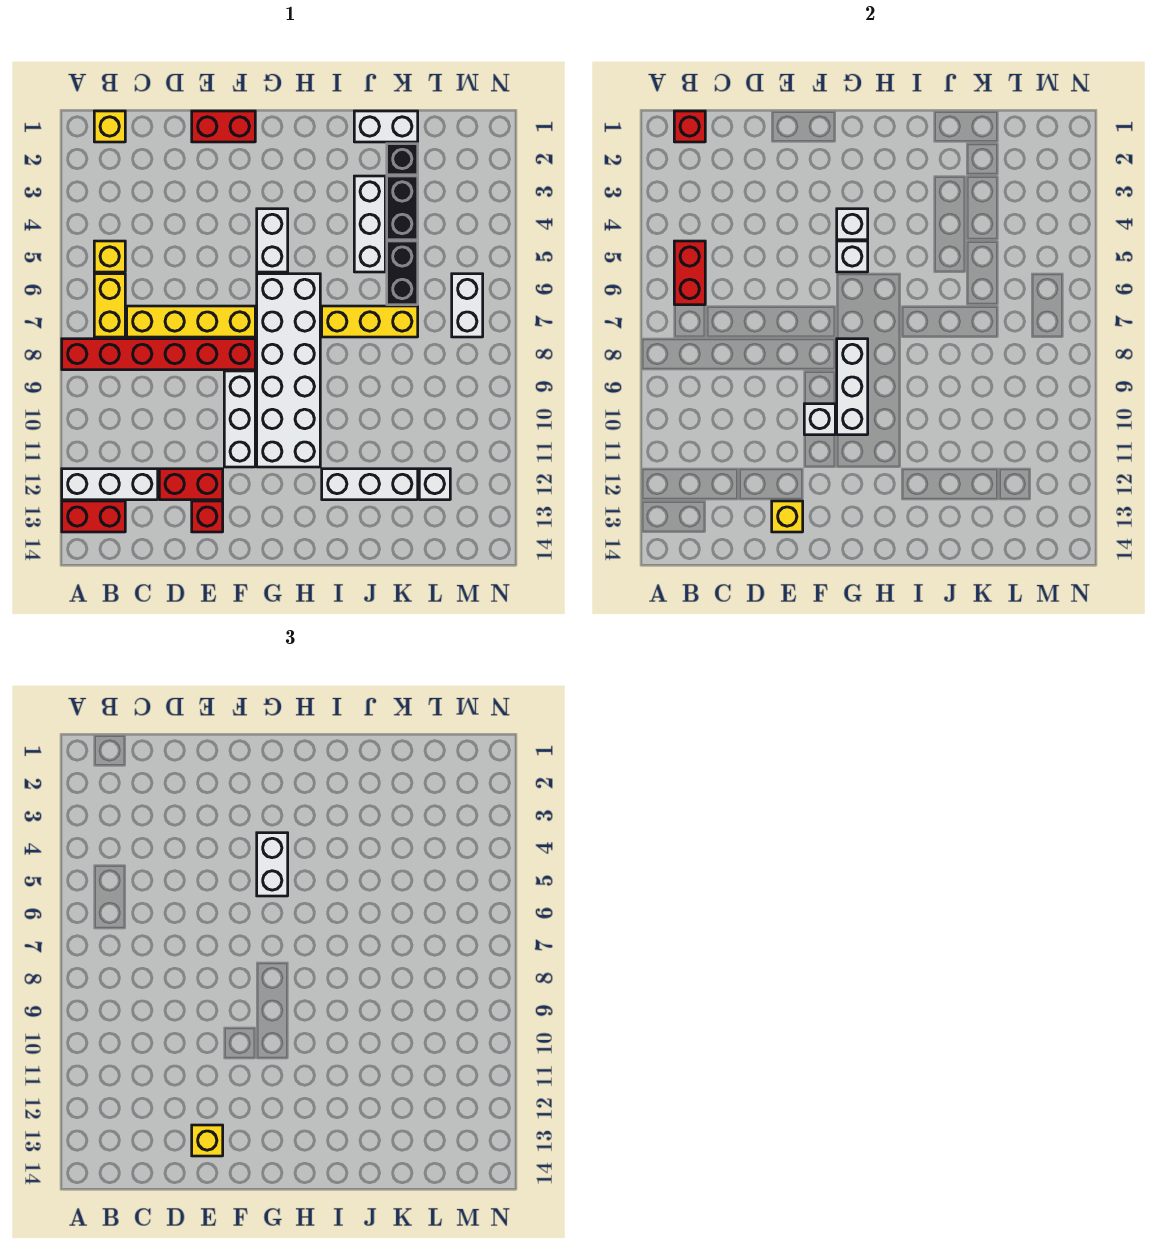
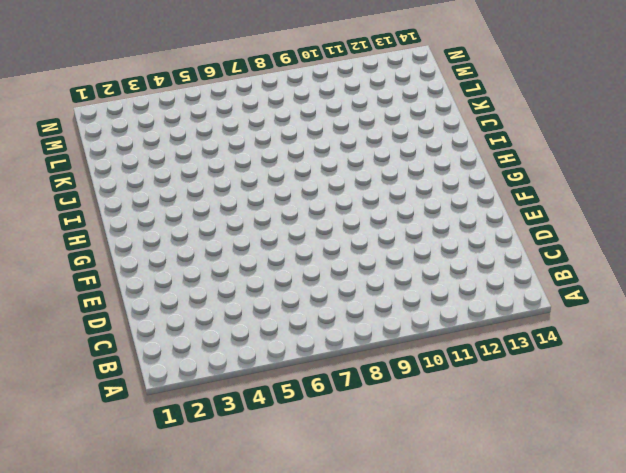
none -> red 1x6 brick [62,339,255,370]
none -> white 1x3 brick [62,469,158,500]
none -> red 1x2 brick [62,501,125,532]
none -> yellow 1x1 brick [94,111,125,142]

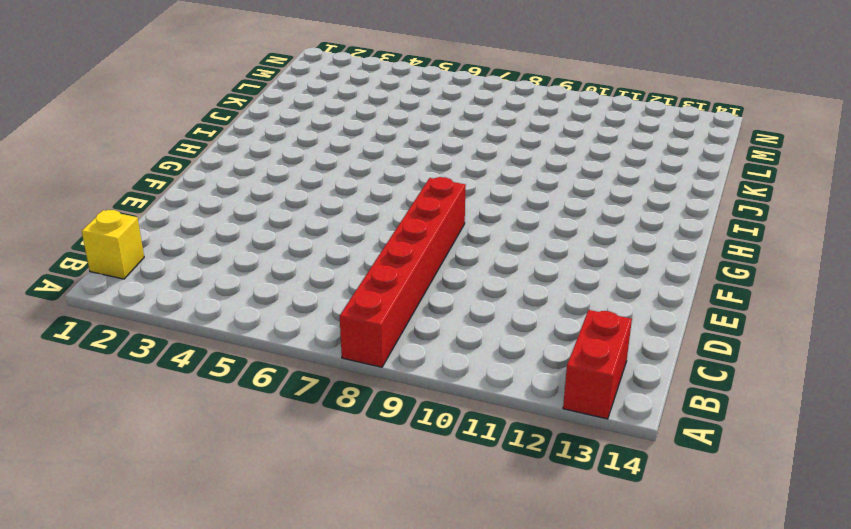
none -> white 1x3 brick [62,469,158,500]
none -> yellow 1x1 brick [94,241,125,272]
none -> yellow 1x2 brick [94,274,125,337]
none -> yellow 1x4 brick [127,306,255,337]

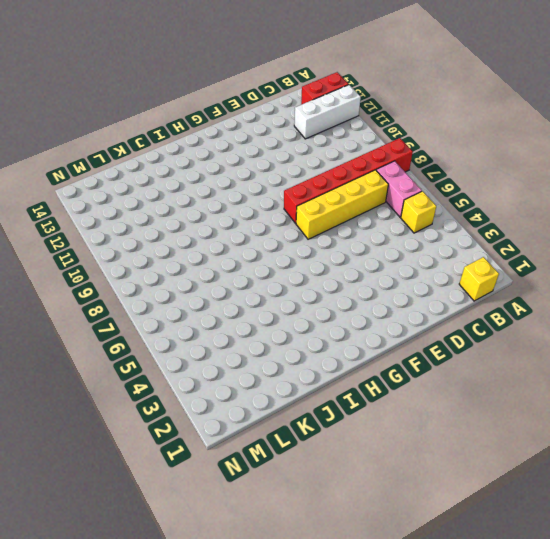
pink 1x2 brick [376,161,422,217] -> yellow 1x2 brick [94,274,125,337]
none -> red 1x2 brick [159,469,223,500]
none -> red 1x2 brick [192,111,255,142]
none -> red 1x1 brick [192,501,223,532]
none -> white 1x3 brick [224,371,255,467]

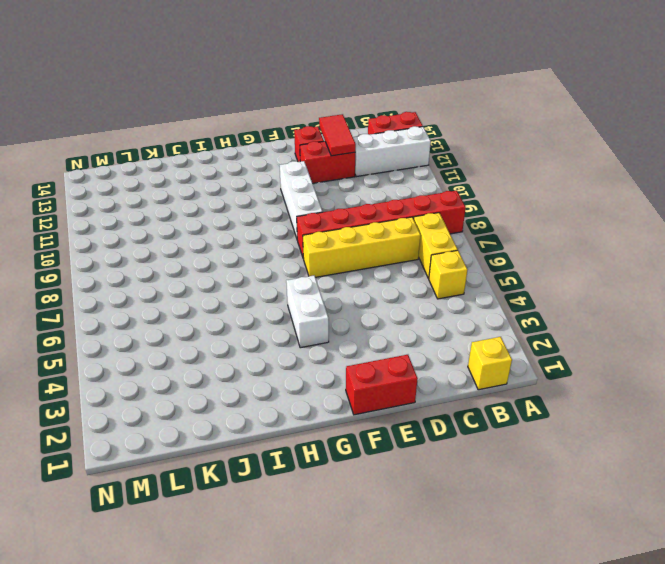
red 1x2 tile [319,114,356,156] -> none
none -> white 2x6 brick [257,274,320,467]
none -> yellow 1x3 brick [322,306,418,337]
none -> white 1x3 brick [322,469,418,500]
none -> white 1x2 brick [354,111,418,142]

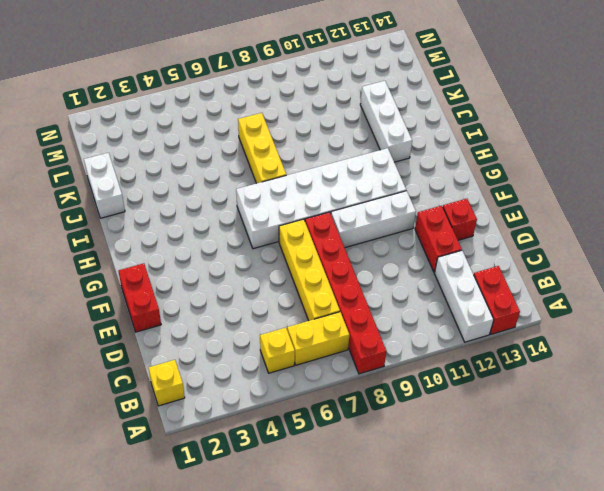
none -> white 1x2 brick [257,209,288,272]
none -> white 1x3 brick [354,176,385,272]
none -> black 1x1 brick [387,144,418,175]
none -> black 1x2 brick [387,176,418,240]

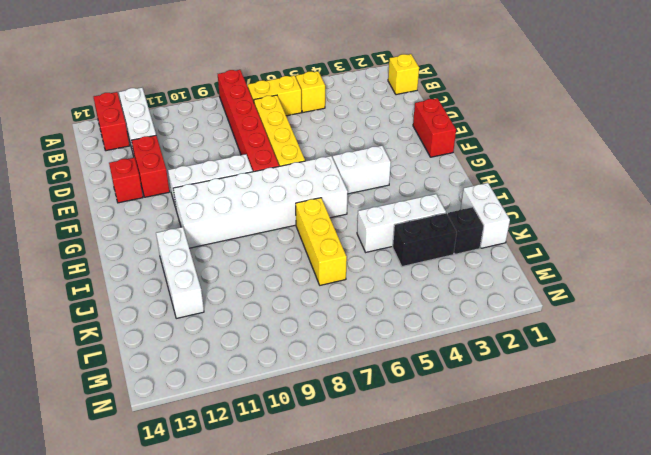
none -> black 1x2 brick [387,241,418,305]
none -> white 1x1 brick [419,469,450,500]
none -> white 1x2 brick [452,274,483,337]
none -> red 1x1 brick [674,111,705,142]

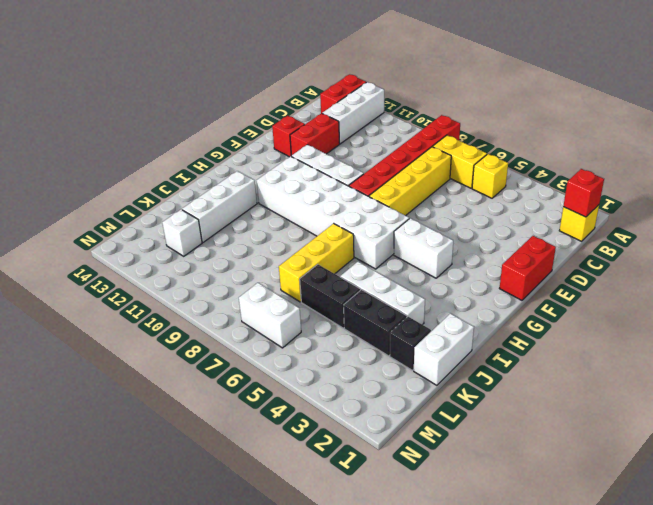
none -> red 1x2 brick [674,241,705,305]
none -> yellow 1x1 brick [772,501,803,532]
none -> white 1x1 brick [804,404,835,435]
none -> white 1x1 brick [837,209,868,240]

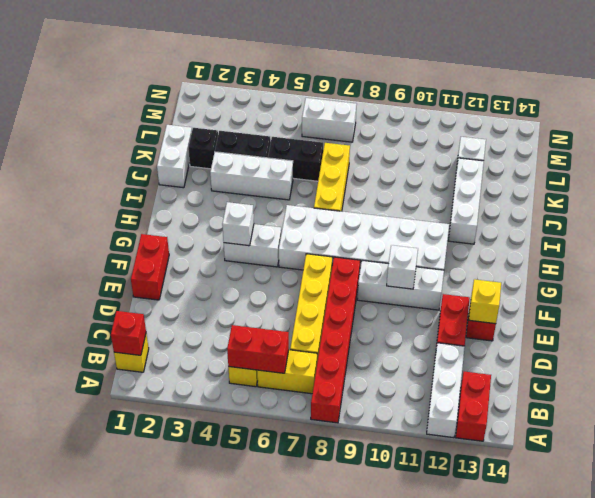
none -> white 1x1 brick [837,241,868,272]
none -> white 1x3 brick [837,339,868,435]
none -> yellow 1x1 brick [192,1125,223,1156]
none -> white 1x2 brick [257,833,288,896]

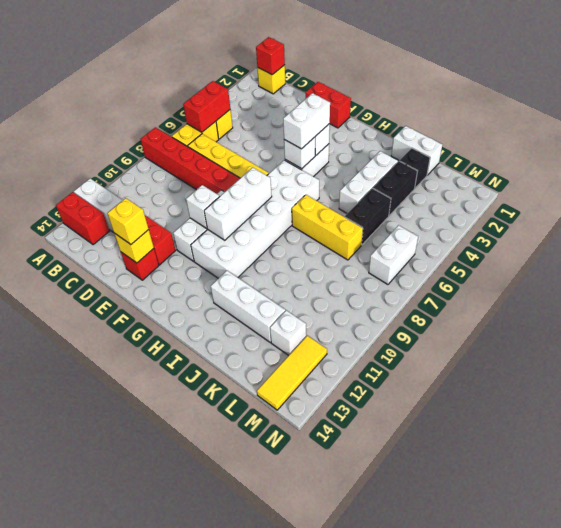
yellow 1x3 tile [257,336,327,410] -> none

